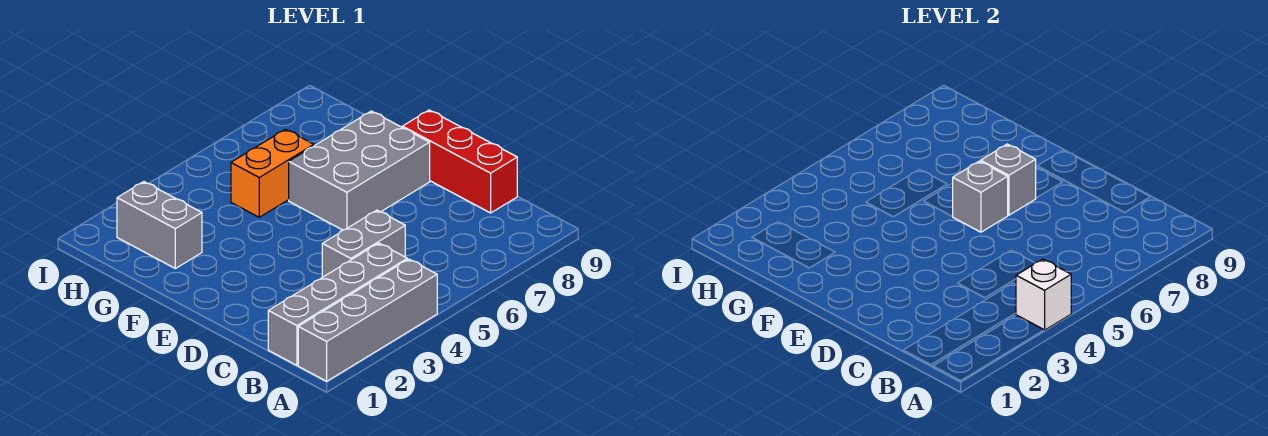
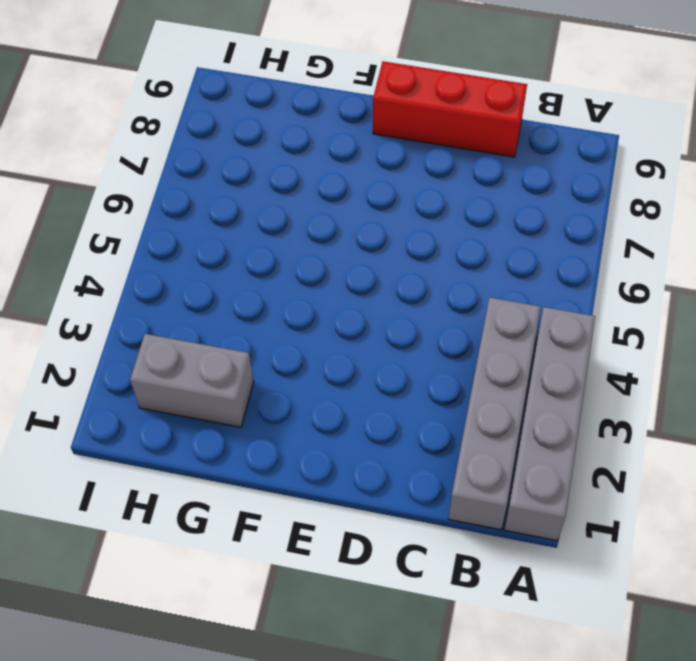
none -> grey 1x2 brick [322,210,405,277]
none -> grey 2x3 brick [289,111,430,230]

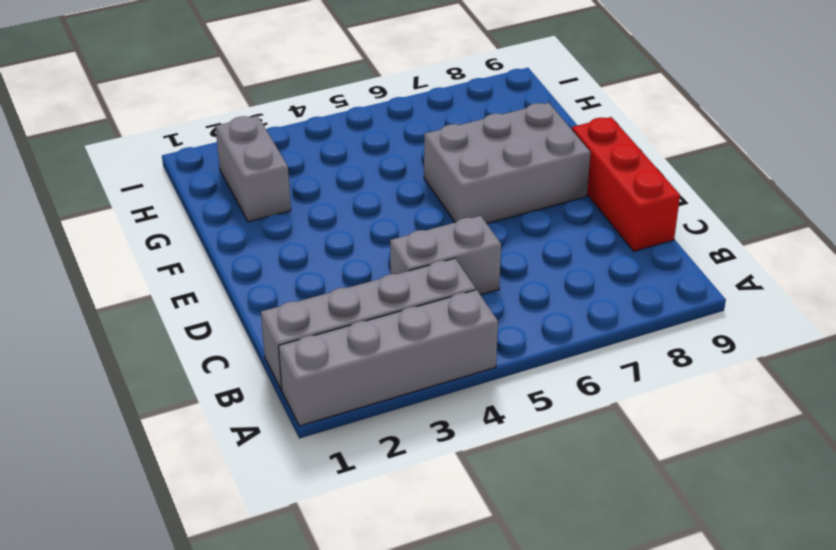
none -> orange 1x2 brick [231,129,314,217]
none -> white 1x1 brick [1016,259,1071,330]

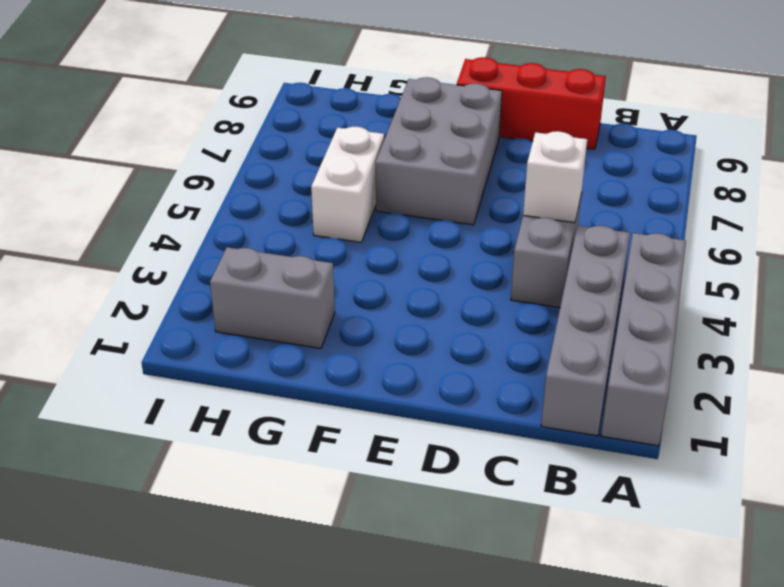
white 1x1 brick [523,131,587,223] -> white 1x1 brick moved to [1016,259,1071,330]
white 1x2 brick [311,127,384,242] -> orange 1x2 brick [231,129,314,217]
none -> grey 1x1 brick [952,161,1008,232]
none -> grey 1x1 brick [981,144,1036,215]

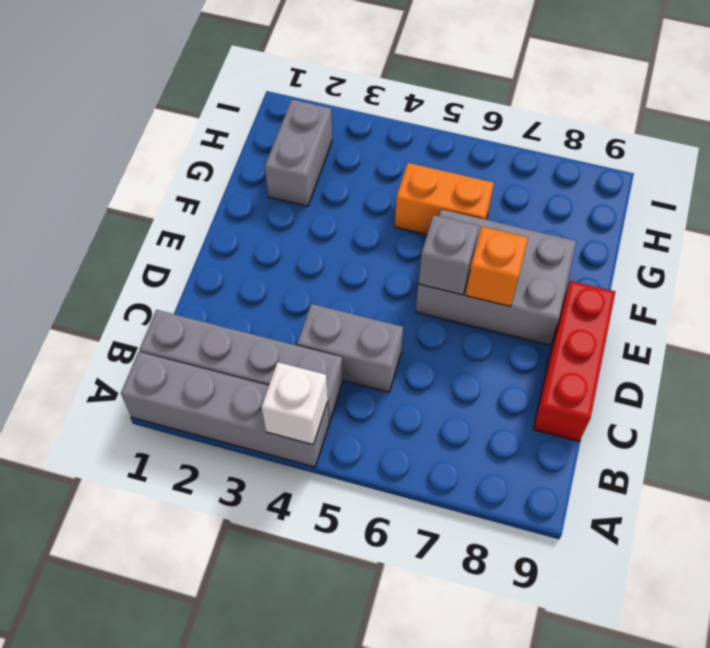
orange 1x1 brick [466,226,528,307] -> grey 1x1 brick [981,144,1036,215]

